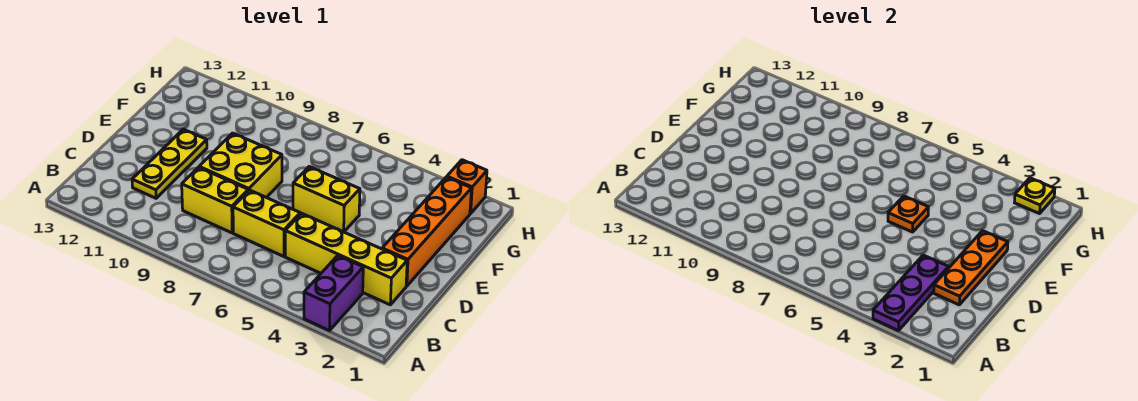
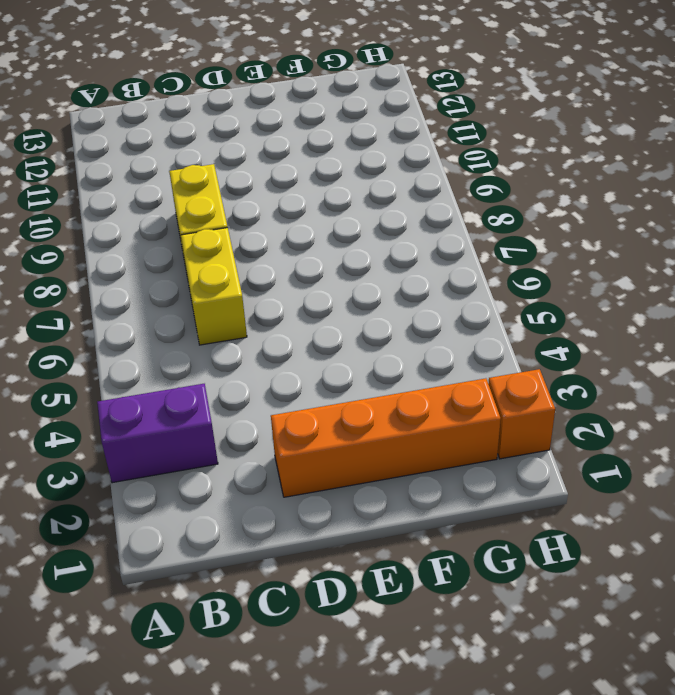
none -> yellow 1x4 brick [285,213,407,305]
none -> yellow 1x3 plate [132,129,207,198]
none -> yellow 2x2 brick [199,133,282,198]

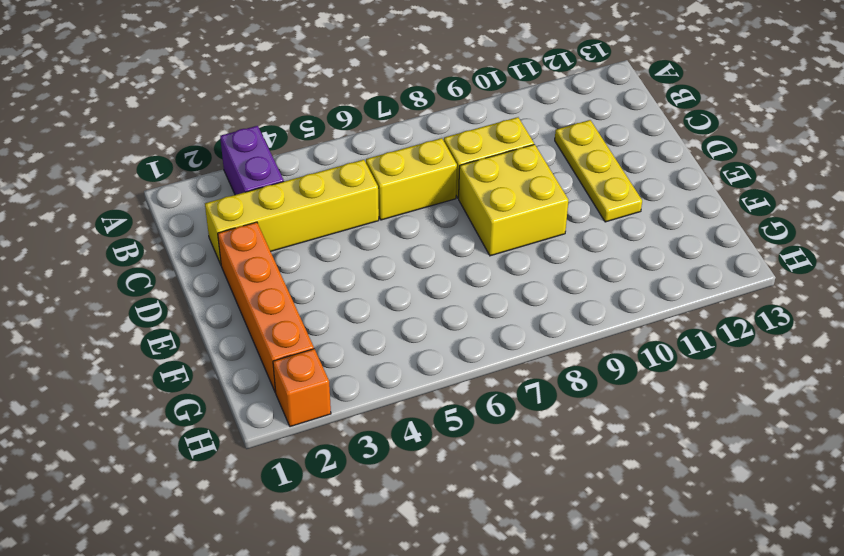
none -> yellow 1x2 brick [293,167,360,232]
none -> purple 1x3 plate [873,255,949,331]
none -> orange 1x3 plate [934,231,1008,305]

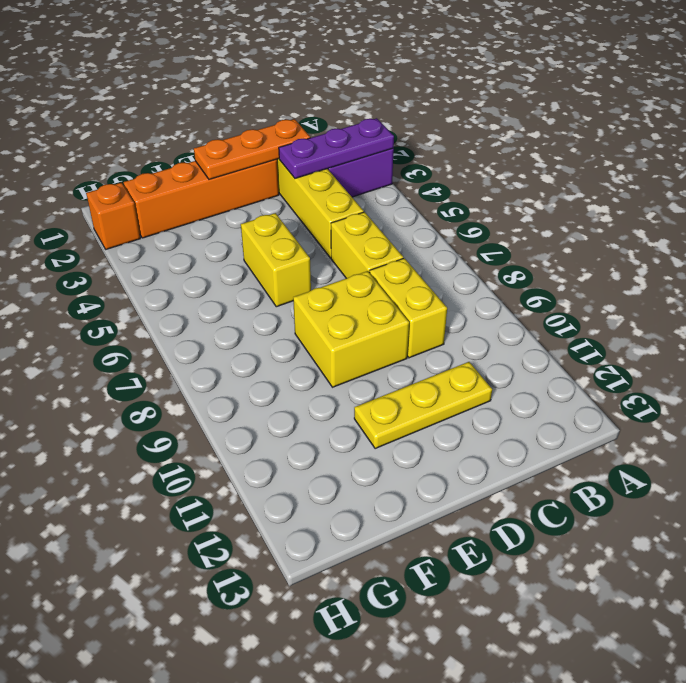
none -> orange 1x1 plate [888,196,928,232]
none -> yellow 1x1 plate [1015,178,1055,214]

